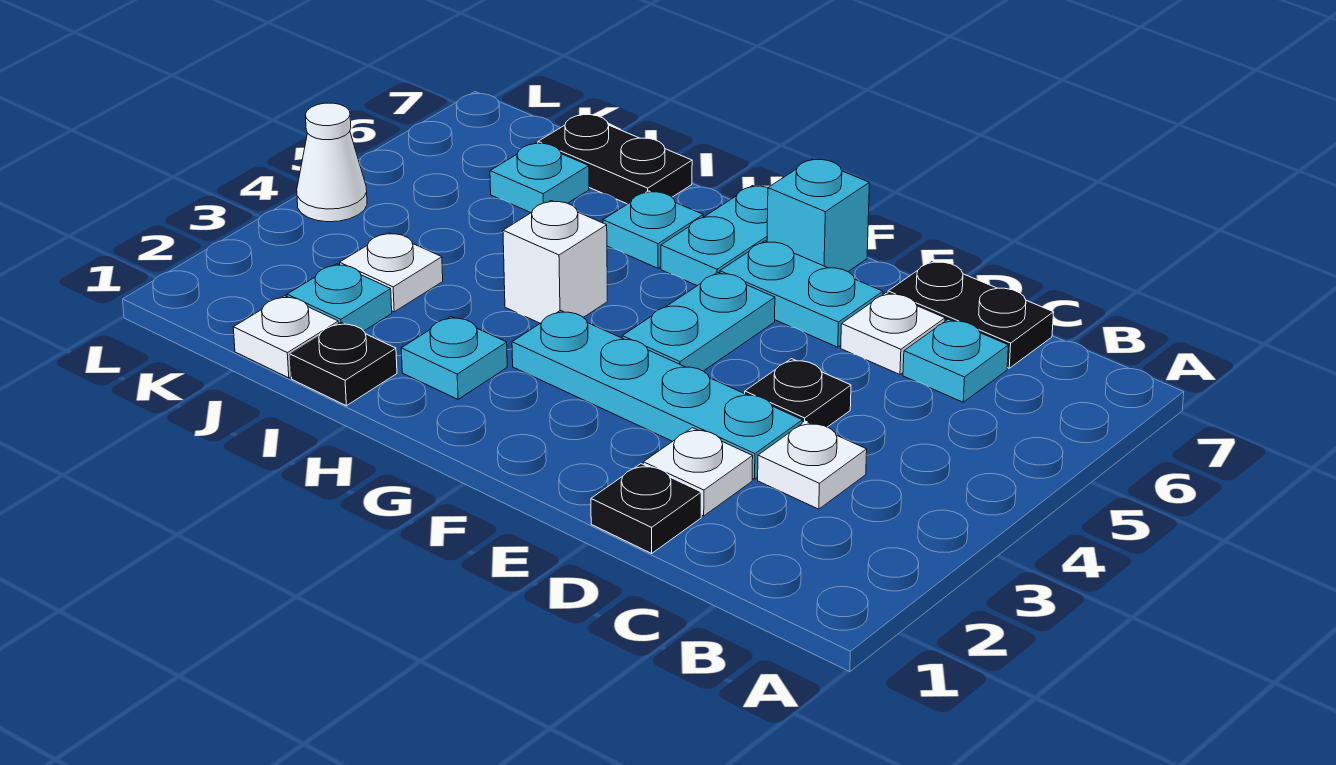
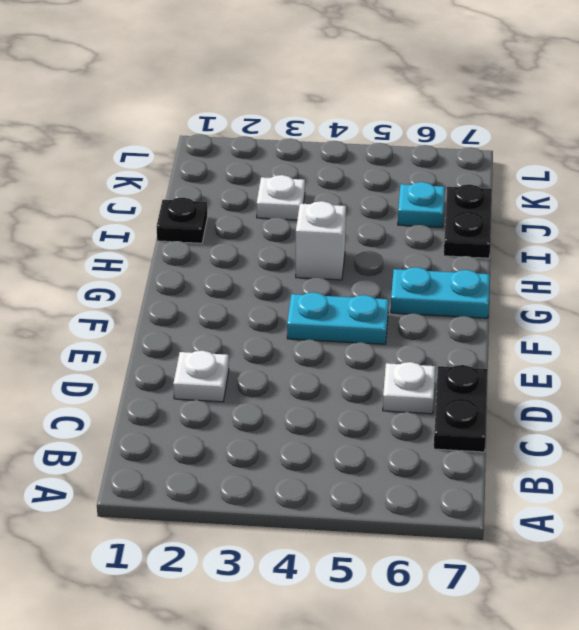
none -> white 1x1 plate [758,421,867,509]
none -> cyan 1x1 plate [903,319,1008,402]
none -> black 1x1 plate [591,464,701,553]

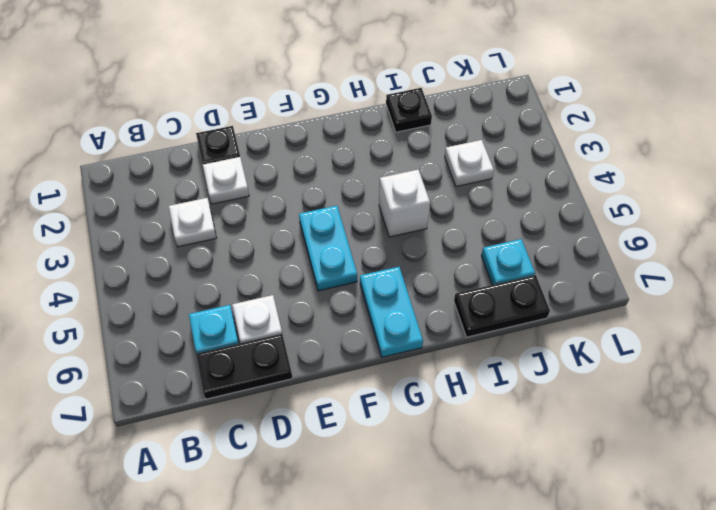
none -> cyan 1x4 plate [512,311,802,479]
none -> black 1x1 plate [745,359,851,427]
none -> cyan 1x2 plate [720,241,883,347]

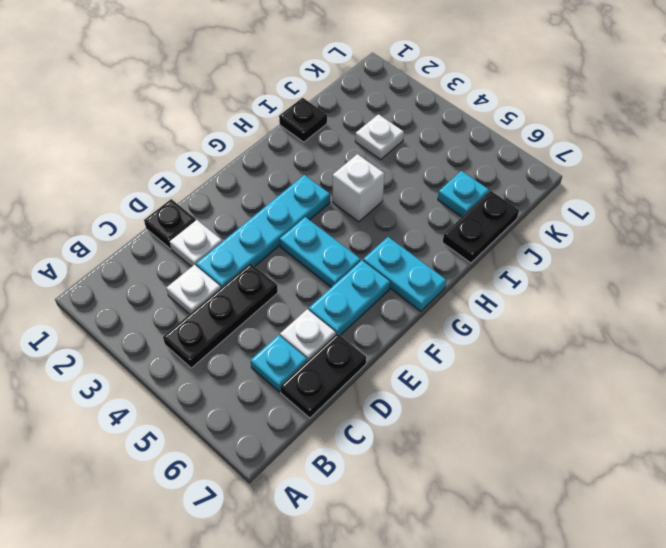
black 1x3 plate [163,263,278,368] -> black 1x1 plate [745,359,851,427]
none -> cyan 1x1 brick [767,159,869,272]
none -> cyan 1x1 plate [401,317,507,399]
none -> cyan 1x1 plate [603,191,703,268]

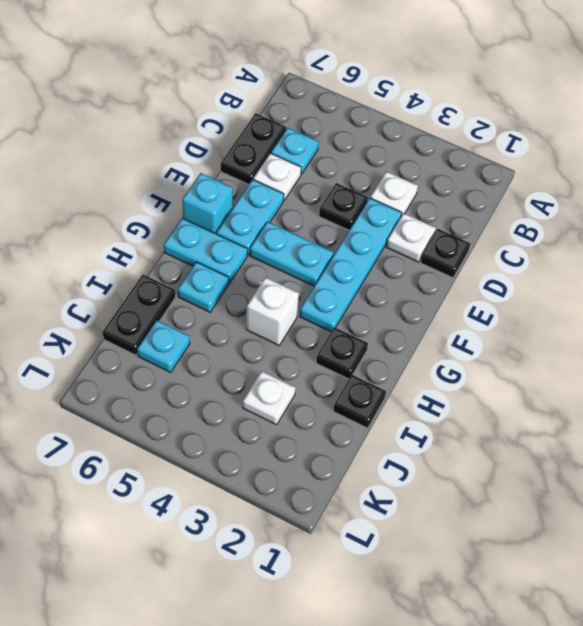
black 1x1 plate [316,327,368,379] -> cyan 1x1 plate [401,317,507,399]
none -> white 1x1 plate [233,296,338,378]
none -> cyan 1x1 plate [287,264,392,331]
none -> white 1x1 cone [297,103,367,222]

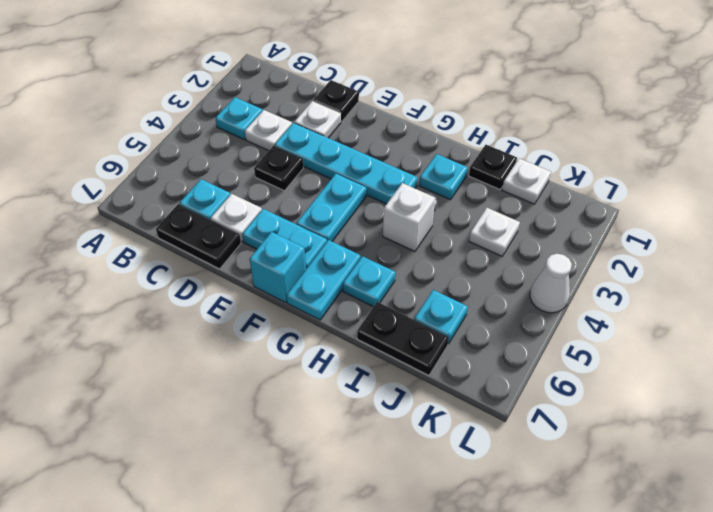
cyan 1x1 plate [215,97,263,140] -> cyan 1x1 plate moved to [287,264,392,331]

